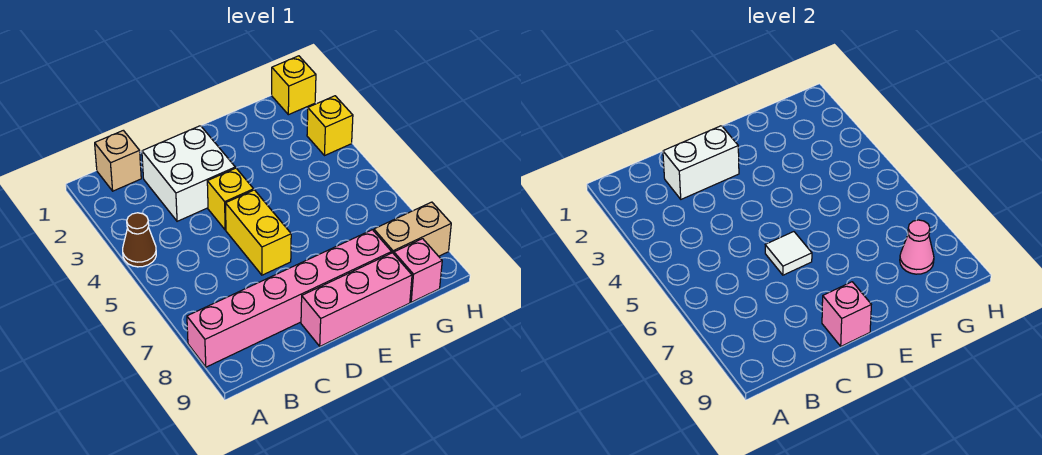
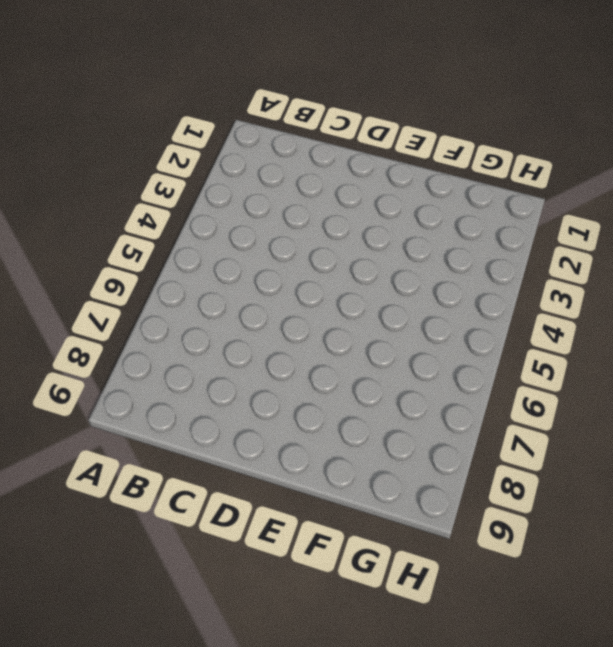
none -> brown 1x1 cone [123,213,156,267]
none -> pink 1x6 brick [187,230,392,367]
none -> tan 1x1 brick [95,130,141,191]

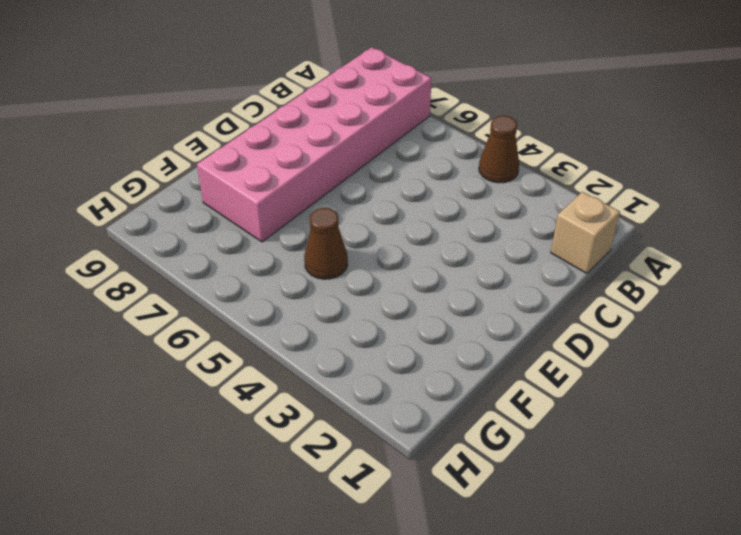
pink 2x6 brick [197,47,432,242] -> pink 1x6 brick [187,230,392,367]
brown 1x1 cone [304,208,348,279] -> none
none -> white 2x2 brick [142,126,235,221]
none -> yellow 1x1 brick [207,168,254,230]
none -> yellow 1x2 brick [226,190,291,275]

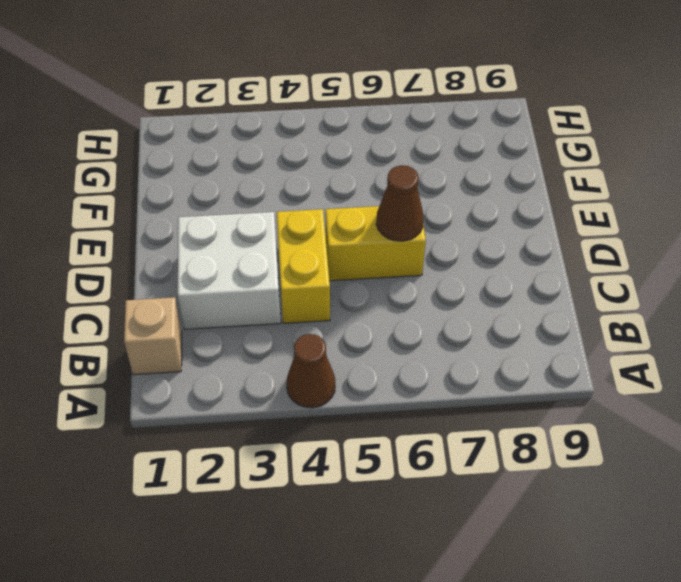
yellow 1x2 brick [277,209,330,323] -> yellow 1x1 brick [207,168,254,230]
brown 1x1 cone [376,165,424,241] -> white 1x1 tile [765,232,812,275]
none -> pink 1x6 brick [187,230,392,367]
none -> pink 1x3 brick [301,253,412,346]
none -> tan 1x2 brick [374,202,451,256]

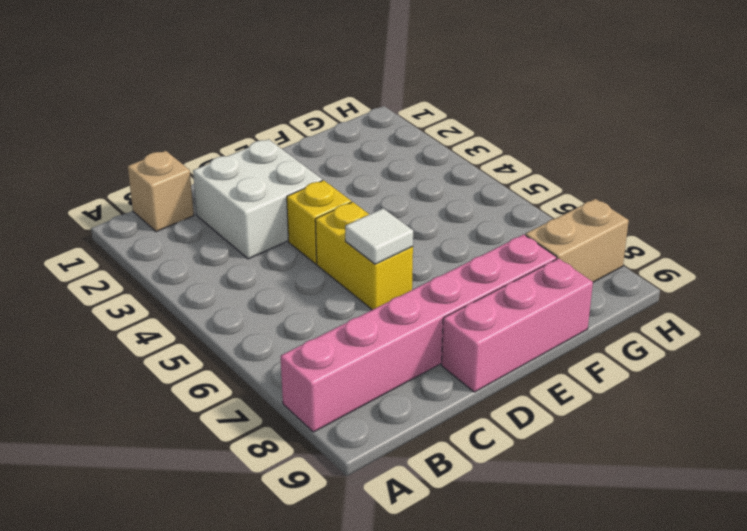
none -> brown 1x1 cone [123,213,156,267]
none -> pink 1x1 brick [394,239,442,302]
none -> yellow 1x1 brick [272,56,316,115]

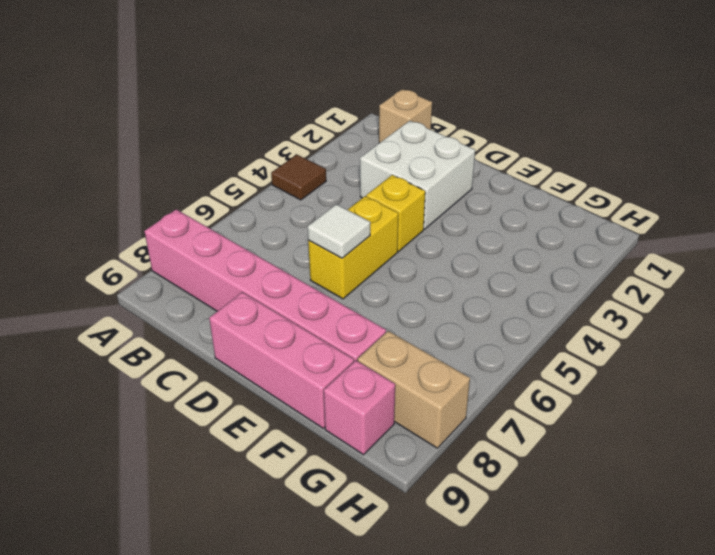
brown 1x1 tile [271,155,326,200] -> brown 1x1 cone [123,213,156,267]
none -> yellow 1x1 brick [272,56,316,115]
none -> yellow 1x1 brick [307,96,353,156]
none -> white 1x2 brick [663,126,739,199]

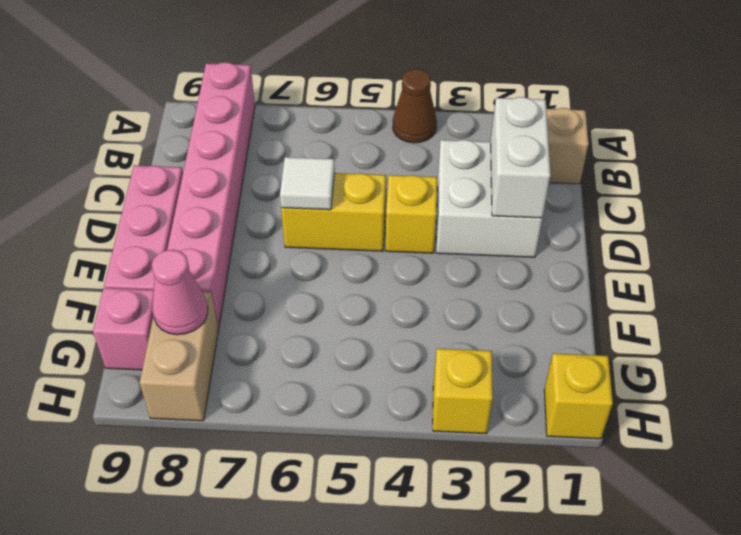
none -> pink 1x1 brick [822,282,871,346]

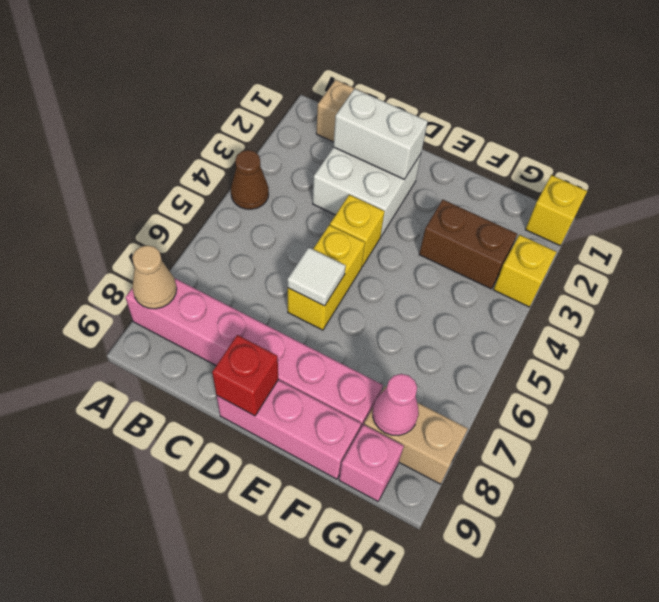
tan 1x1 cone [132,245,177,309] -> none
red 1x1 brick [212,335,278,416] -> pink 1x1 brick [822,282,871,346]
brown 1x2 brick [419,200,517,289] -> none

